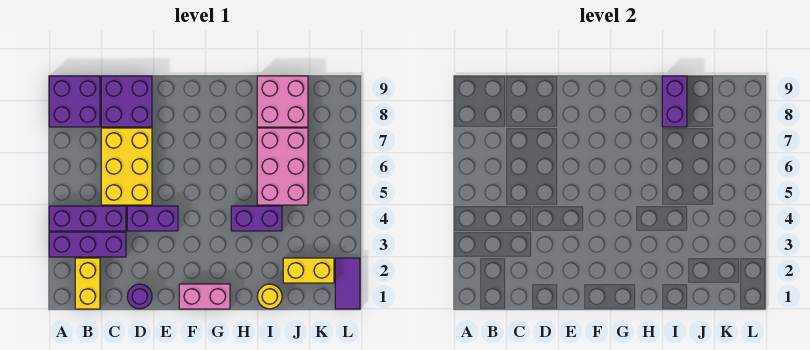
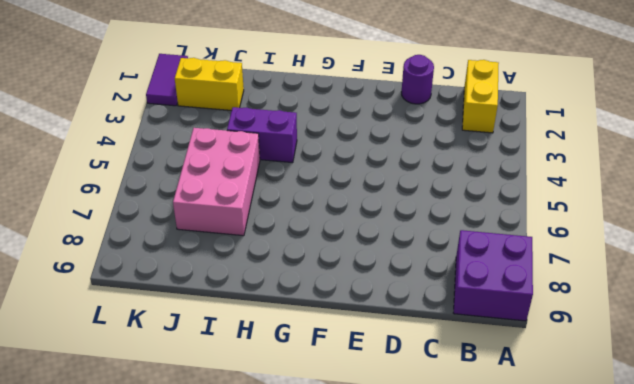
none -> purple 1x3 brick [49,232,126,257]
none -> purple 1x3 brick [49,206,126,231]
none -> yellow 2x3 brick [101,128,152,205]

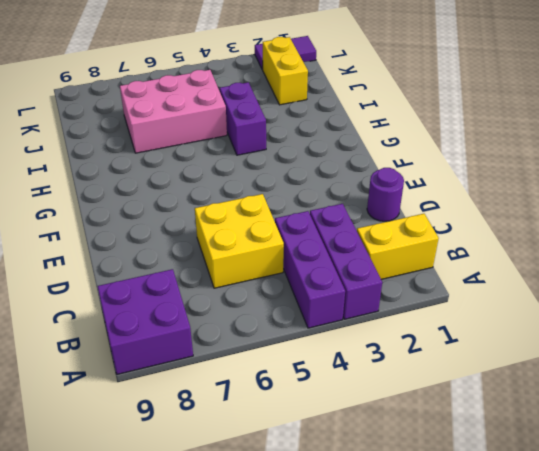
yellow 2x2 brick [195,194,284,288] -> yellow 2x3 brick [101,128,152,205]
none -> purple 2x2 brick [101,76,152,127]
none -> purple 1x2 brick [127,206,178,231]
none -> pink 1x2 brick [179,284,230,309]

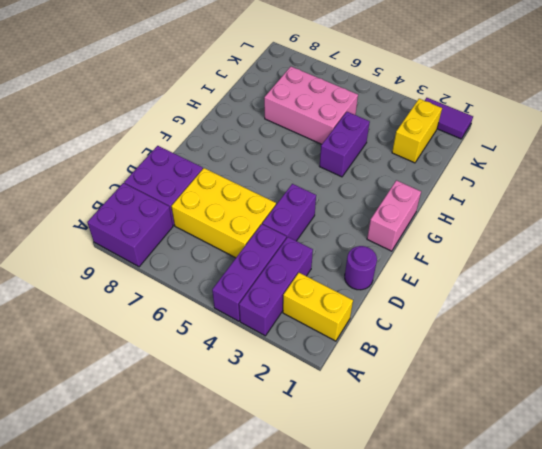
none -> yellow 1x1 round brick [257,284,282,309]
none -> pink 2x2 brick [257,76,308,127]
none -> purple 1x2 brick [662,76,687,127]

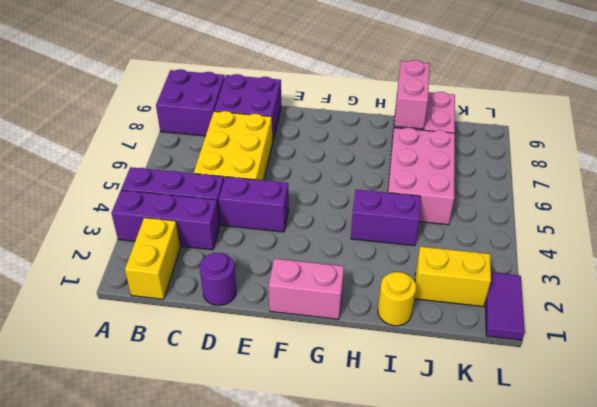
pink 1x2 brick [394,60,430,129] -> purple 1x2 brick [662,76,687,127]

